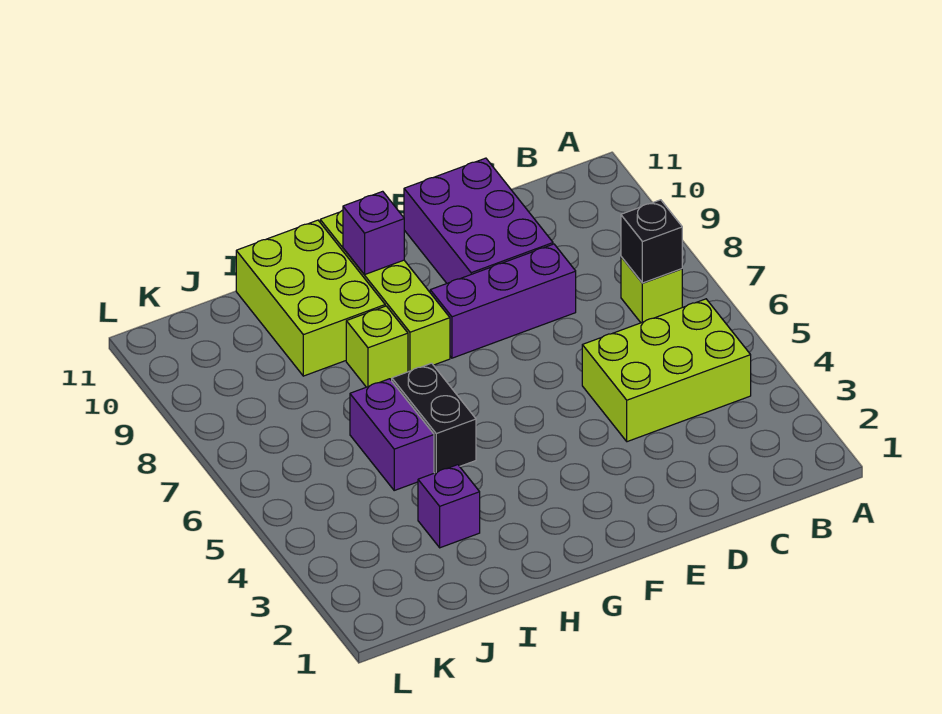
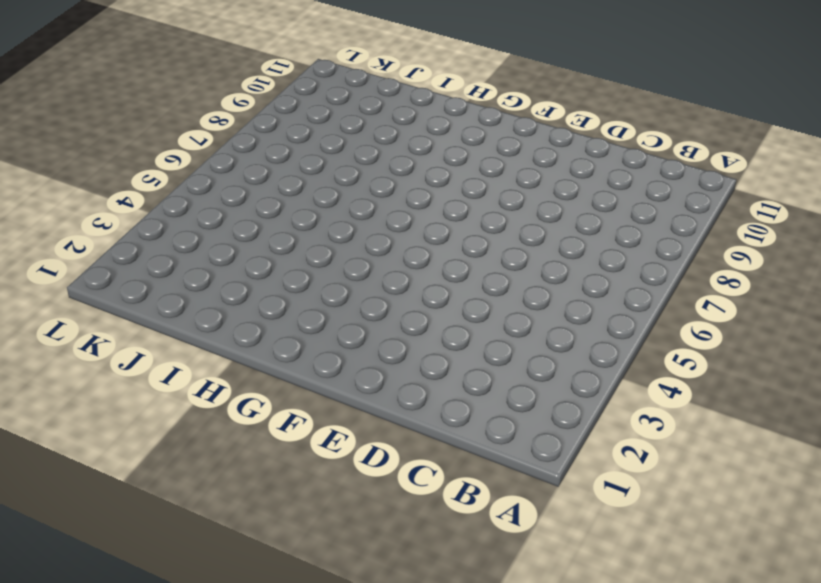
none -> lime 2x3 brick [582,299,751,442]
none -> lime 1x1 brick [621,257,682,323]
none -> purple 1x3 brick [430,244,576,358]

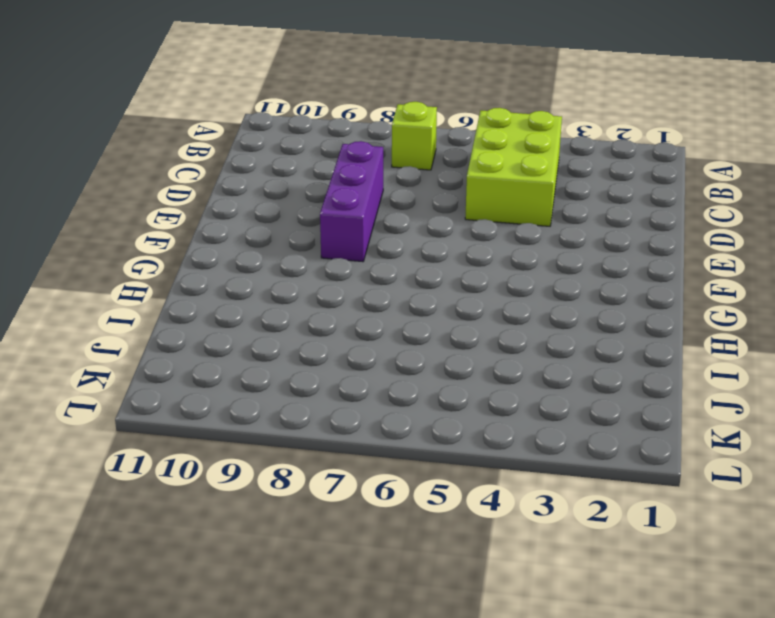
none -> purple 2x3 brick [404,158,553,283]
none -> lime 1x4 brick [320,210,450,372]
none -> black 1x2 brick [392,363,476,473]

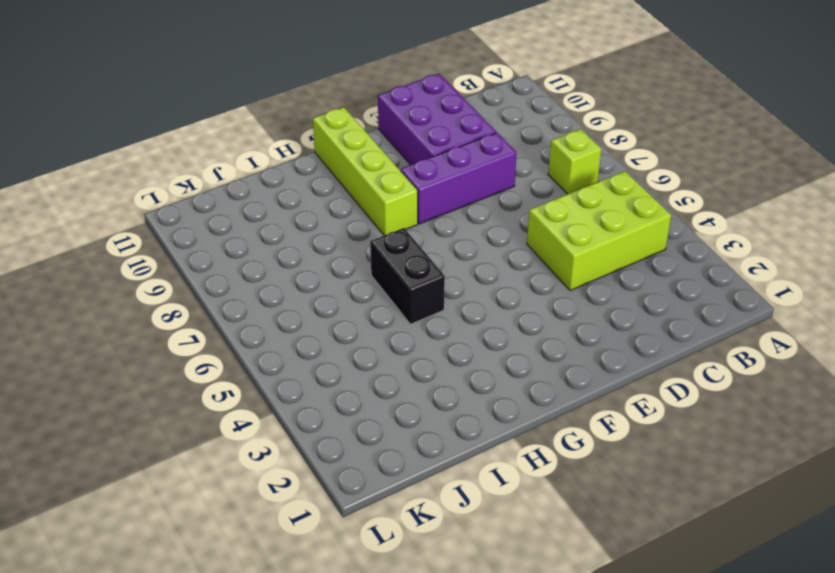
none -> lime 1x1 brick [346,306,408,387]
none -> lime 2x3 brick [236,220,385,376]
none -> purple 1x1 brick [418,465,480,548]

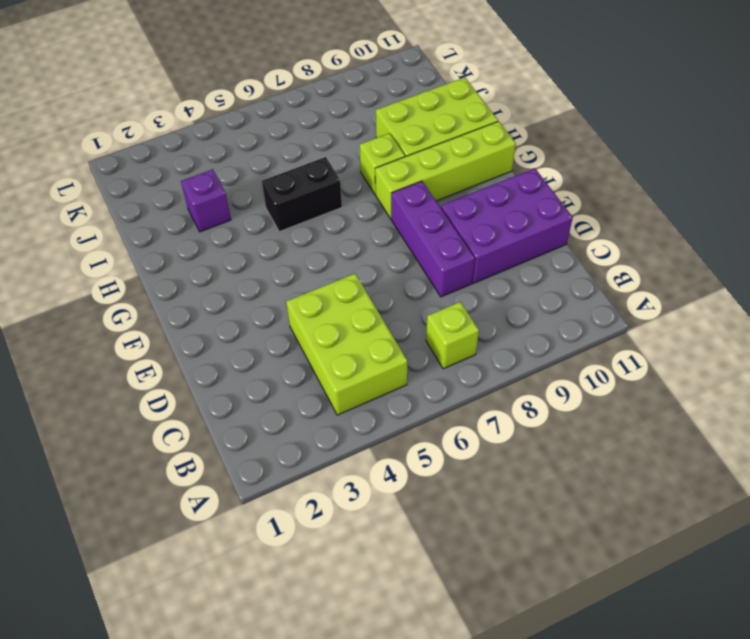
none -> purple 1x2 brick [350,379,434,490]
none -> black 1x1 brick [621,200,682,283]
none -> purple 1x1 brick [343,191,404,275]

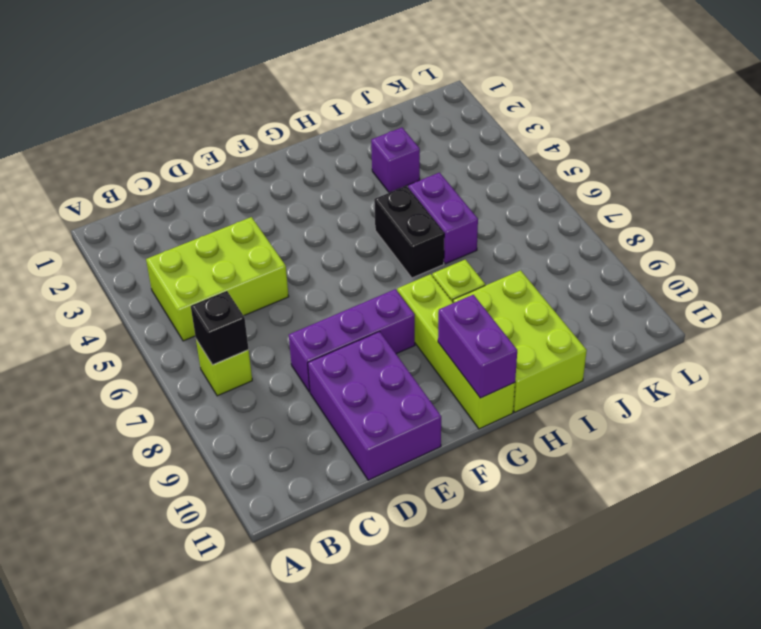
purple 1x2 brick [438,295,517,398] -> purple 1x1 brick [343,191,404,275]

